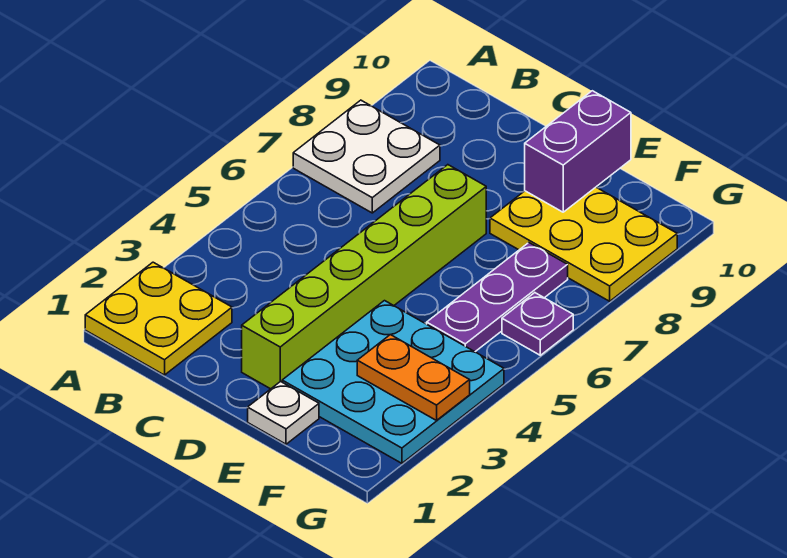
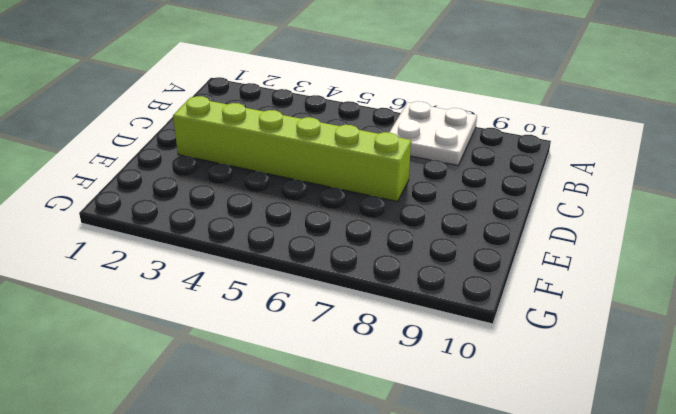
none -> yellow 2x2 plate [85,262,232,375]
none -> white 1x1 plate [248,381,319,444]

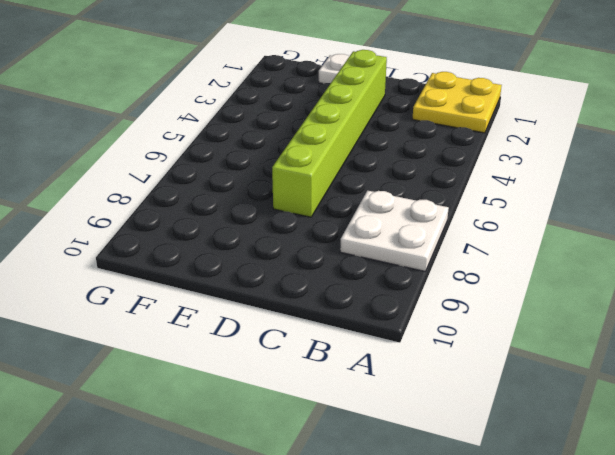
none -> cyan 3x3 plate [282,301,504,463]
none -> yellow 2x3 plate [490,187,677,301]

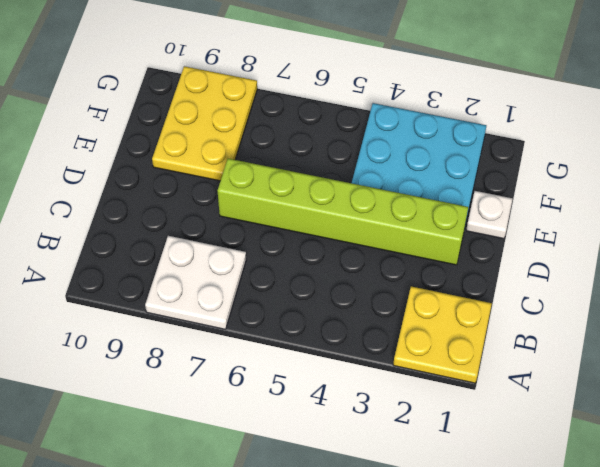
none -> purple 1x3 plate [427,243,568,352]
none -> purple 1x1 plate [502,293,573,355]

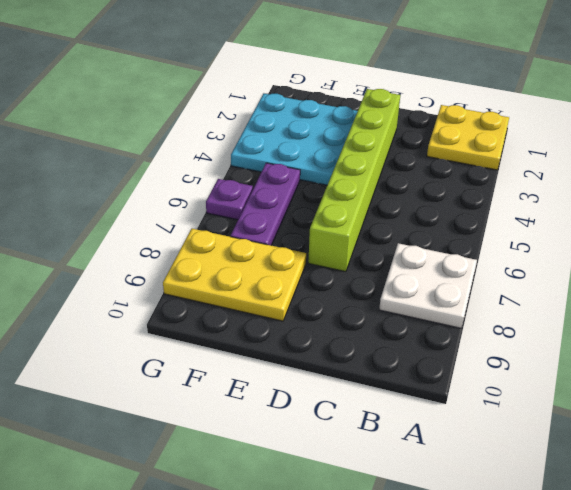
none -> white 1x1 plate [248,381,319,444]
none -> purple 1x2 brick [525,91,631,212]

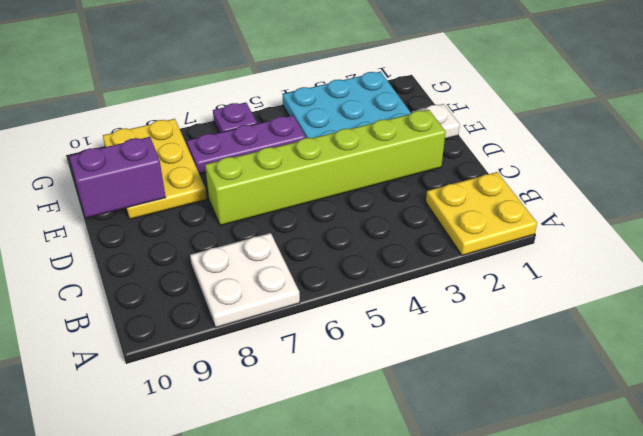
none -> orange 1x2 plate [357,335,470,420]

